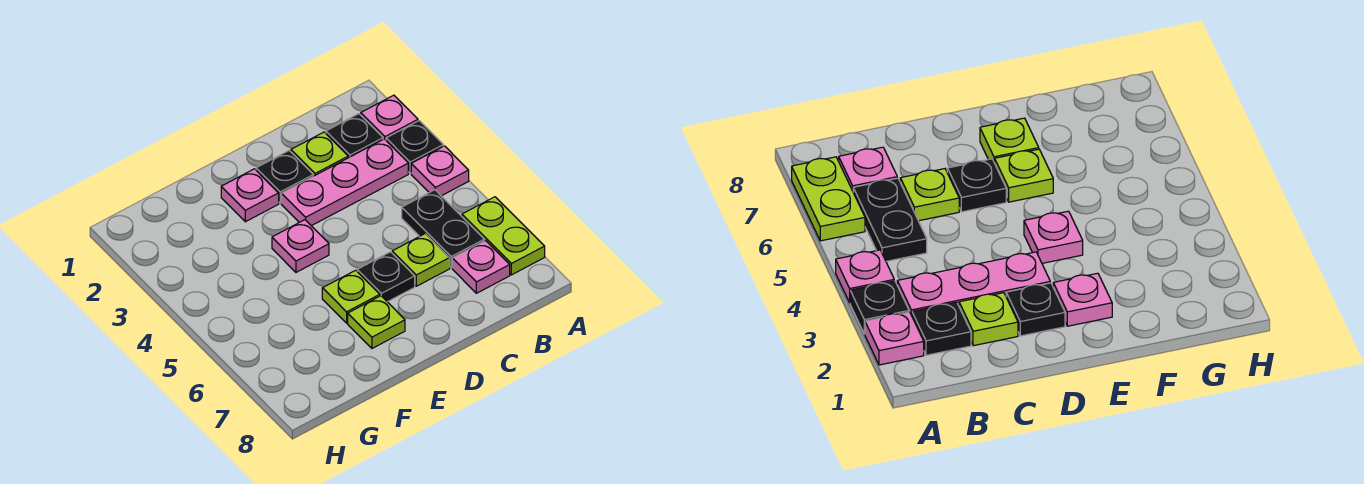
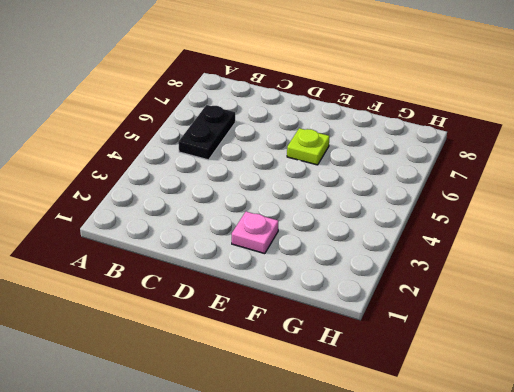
none -> pink 1x1 plate [361,95,418,140]
none -> black 1x1 plate [386,121,443,173]
none -> pink 1x1 plate [411,146,469,196]

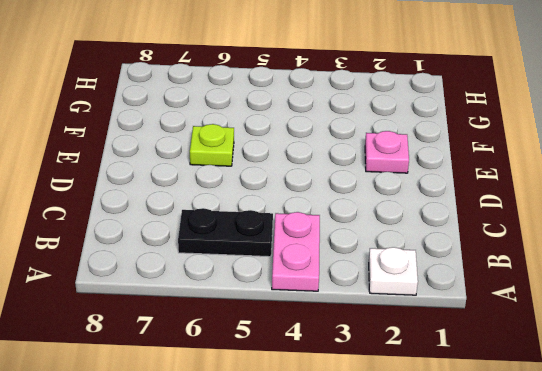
white 1x1 plate [369,247,418,295] -> pink 1x1 plate [361,95,418,140]
pink 1x2 plate [272,212,320,291] -> pink 1x1 plate [411,146,469,196]
none -> black 1x1 plate [386,121,443,173]
none -> lime 1x2 plate [462,197,545,275]
none -> black 1x1 plate [326,114,383,158]

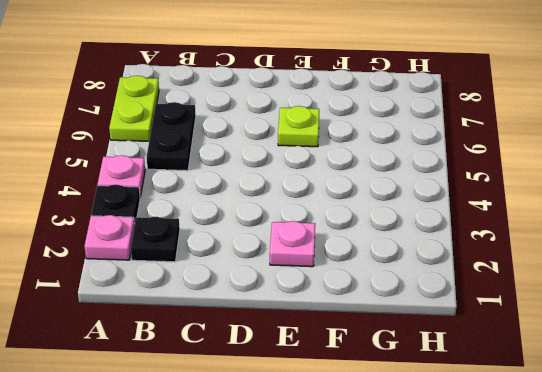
none -> pink 1x3 plate [281,139,408,226]
none -> pink 1x1 plate [452,241,510,293]
none -> lime 1x1 plate [291,132,348,176]

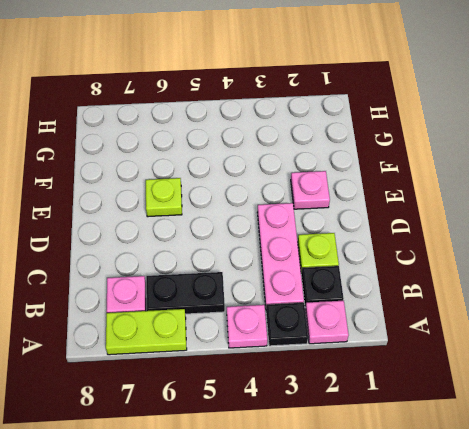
none -> lime 1x1 plate [392,234,450,286]
none -> black 1x1 plate [256,151,313,203]
none -> black 1x1 plate [357,252,415,302]

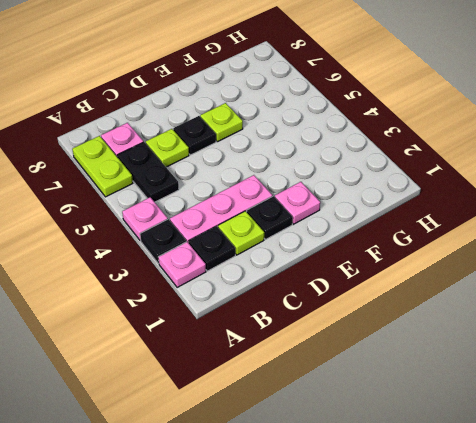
none -> pink 1x1 plate [272,220,329,272]
none -> lime 1x1 plate [348,296,405,348]

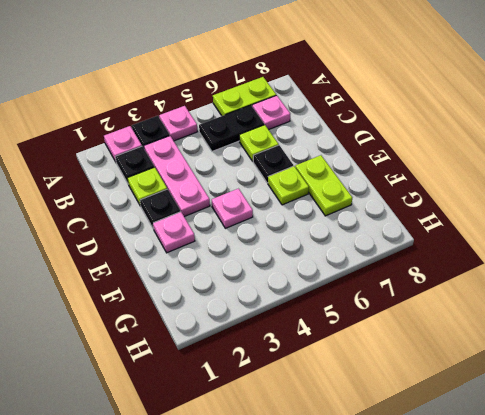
lime 1x2 plate [295,155,352,216] -> lime 1x1 plate [348,296,405,348]

